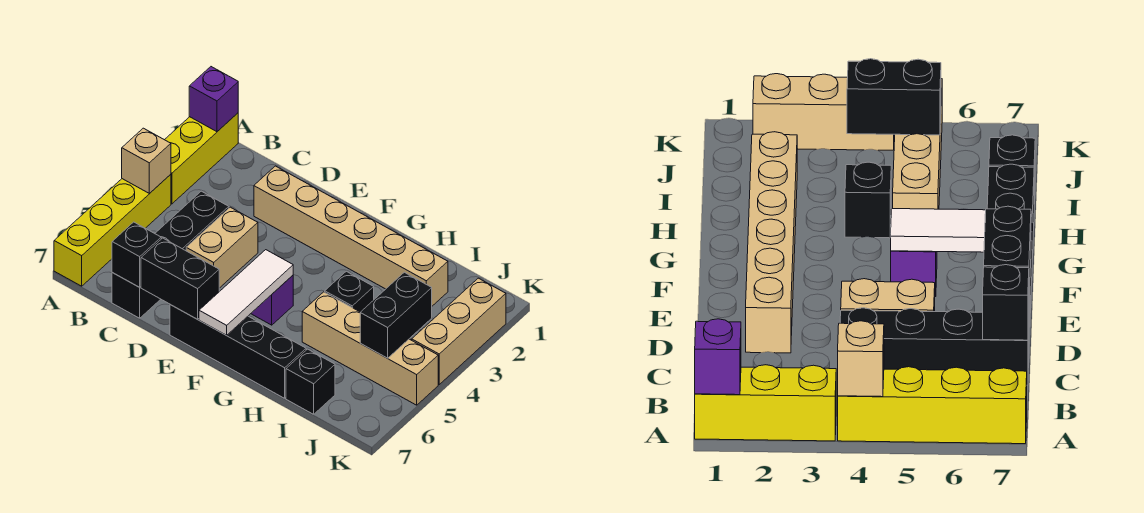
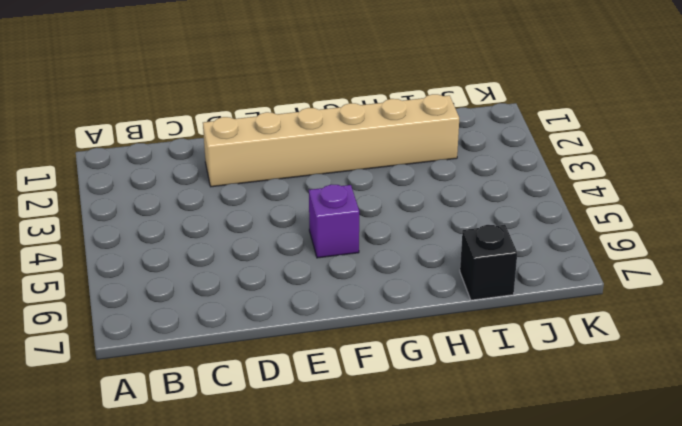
none -> yellow 1x3 brick [165,113,238,204]
none -> yellow 1x4 brick [54,174,171,286]
none -> black 1x4 brick [112,191,229,318]

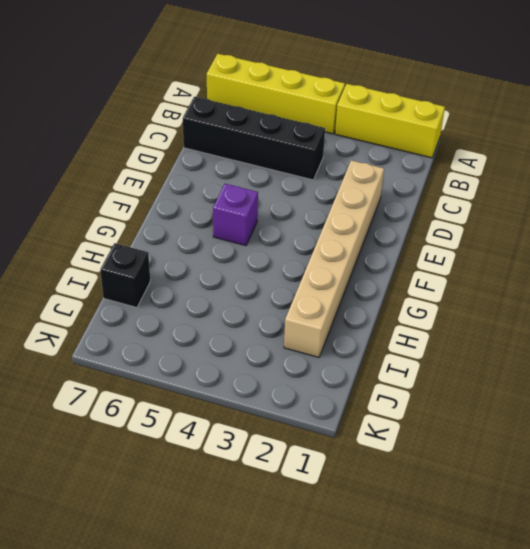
none -> tan 1x2 brick [186,207,258,288]
none -> black 1x4 brick [170,305,306,398]
none -> black 1x1 brick [325,271,374,312]

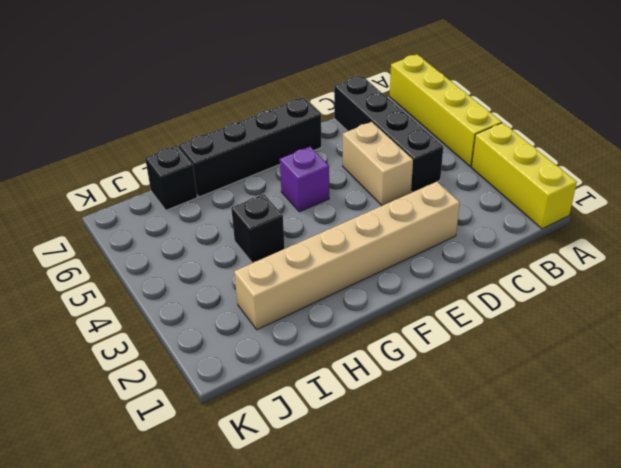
none -> tan 1x4 brick [302,292,438,405]
none -> tan 1x3 brick [412,278,506,384]
none -> purple 1x1 brick [189,67,238,132]

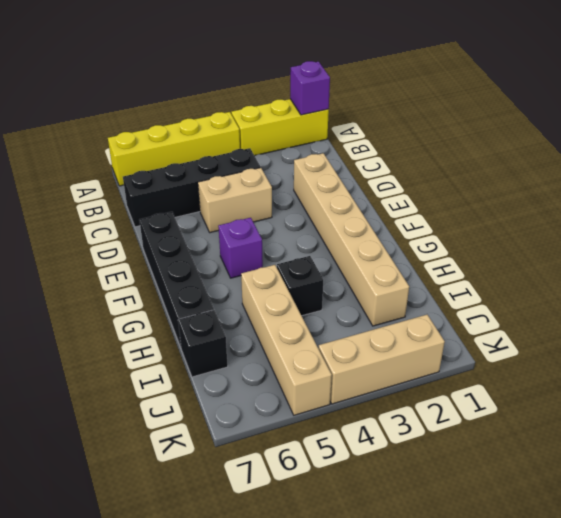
none -> tan 1x1 brick [122,128,171,194]
none -> black 1x1 brick [112,222,161,287]
none -> black 1x2 brick [141,238,219,319]

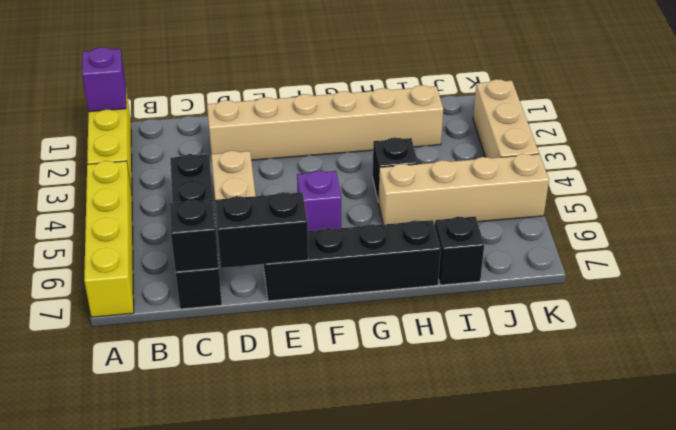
none -> tan 1x1 brick [122,128,171,194]
none -> white 1x3 tile [199,250,293,335]
none -> black 1x2 brick [360,272,432,358]

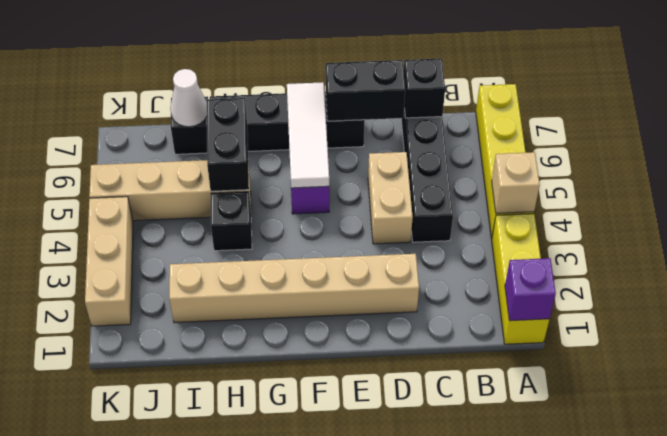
black 1x2 brick [207,98,249,191] -> black 1x2 brick moved to [360,272,432,358]
white 1x1 cone [170,69,207,127] -> none

